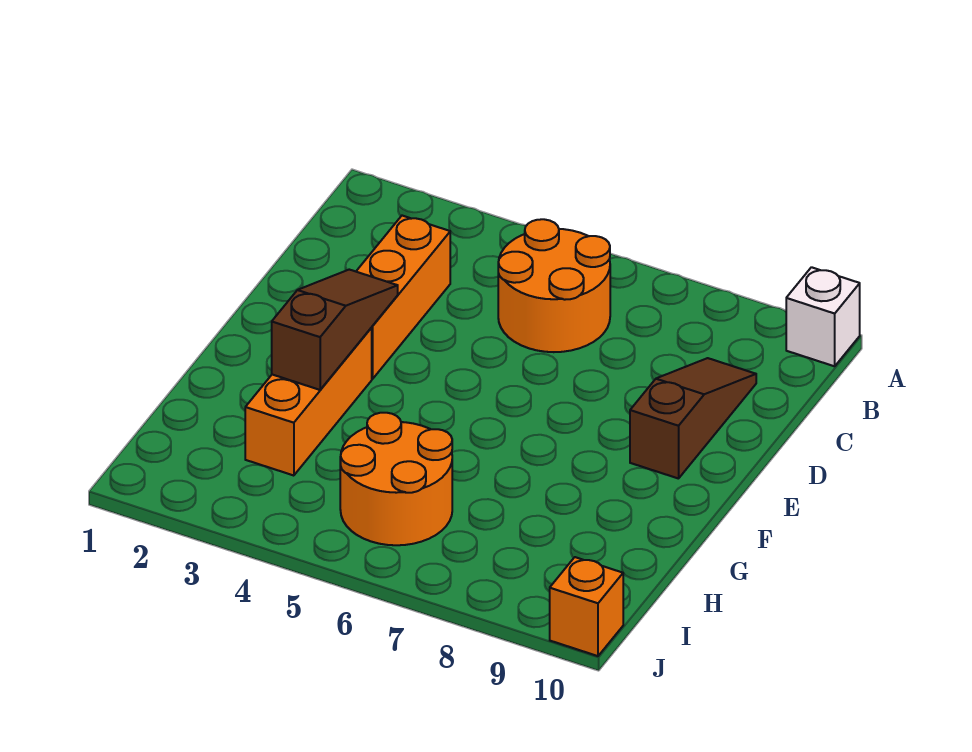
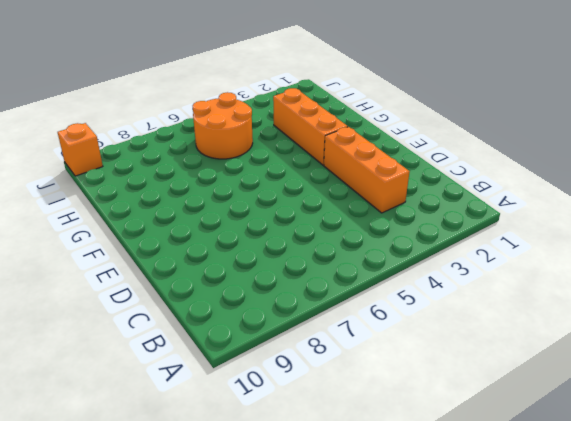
none -> white 1x1 brick [786,267,860,366]
none -> orange 2x2 round brick [498,219,610,352]

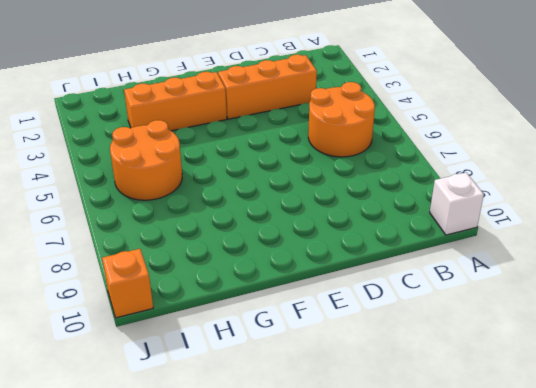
none -> brown 1x3 slope [630,358,756,479]
none -> brown 1x3 slope [272,270,398,390]

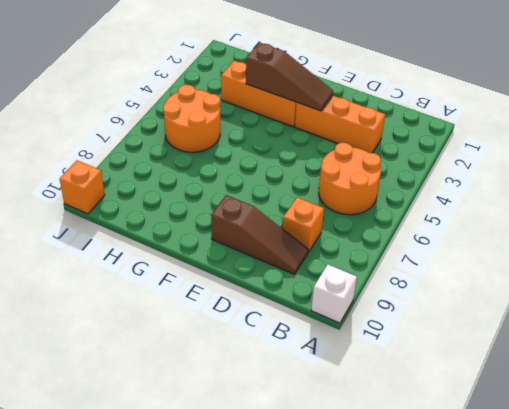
orange 1x1 brick [282,197,324,253] -> none

